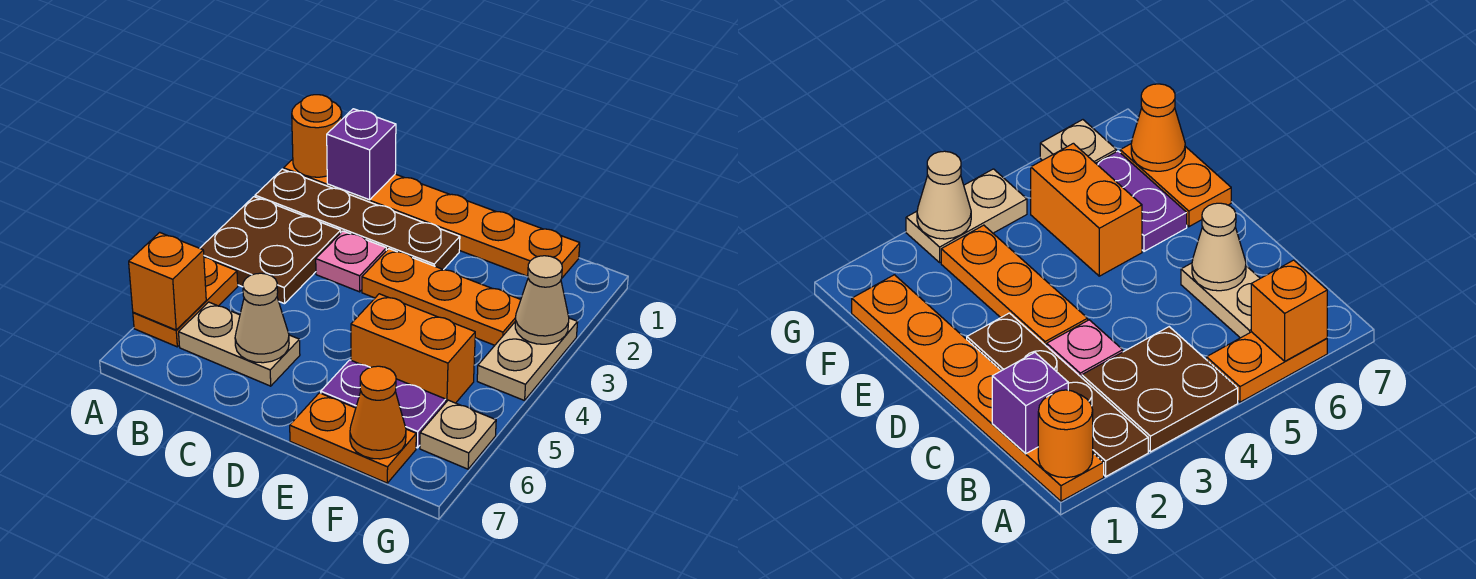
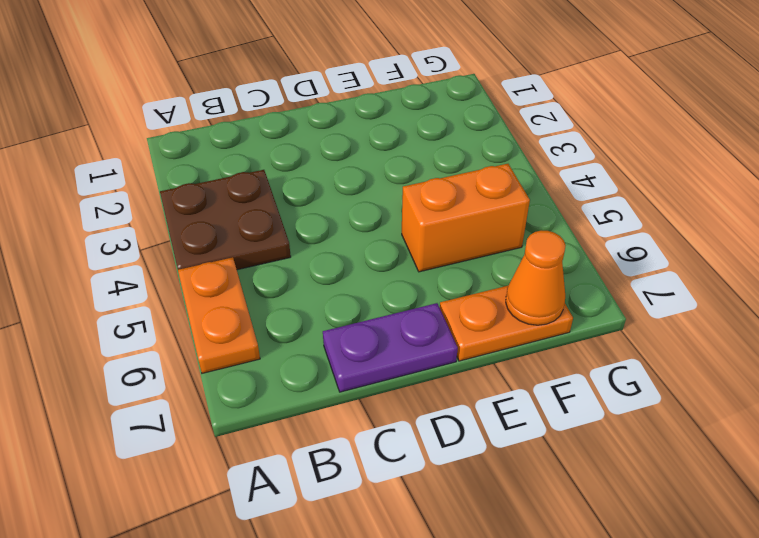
purple 1x2 plate [323,303,458,392] -> purple 1x2 plate moved to [321,360,446,448]
none -> orange 1x6 plate [284,159,580,278]
none -> brown 1x4 plate [255,169,460,270]
none -> tan 1x2 plate [179,302,300,386]

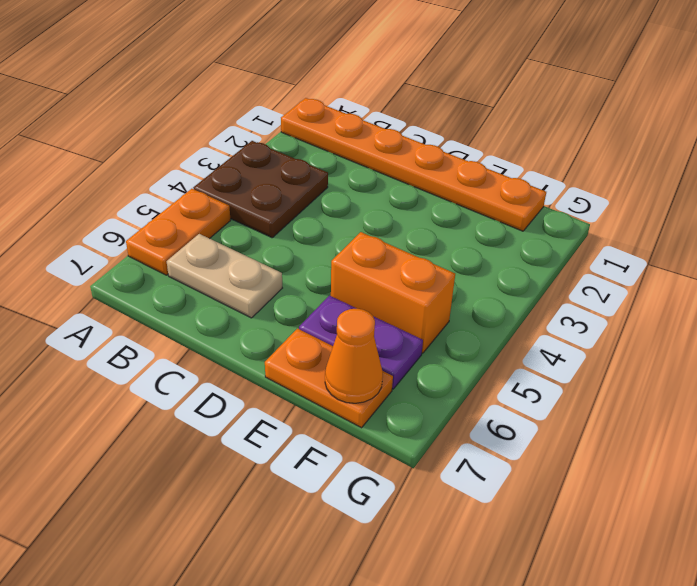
none -> brown 1x4 plate [255,169,460,270]
none -> pink 1x1 plate [316,231,386,292]
none -> orange 1x3 plate [362,249,521,345]

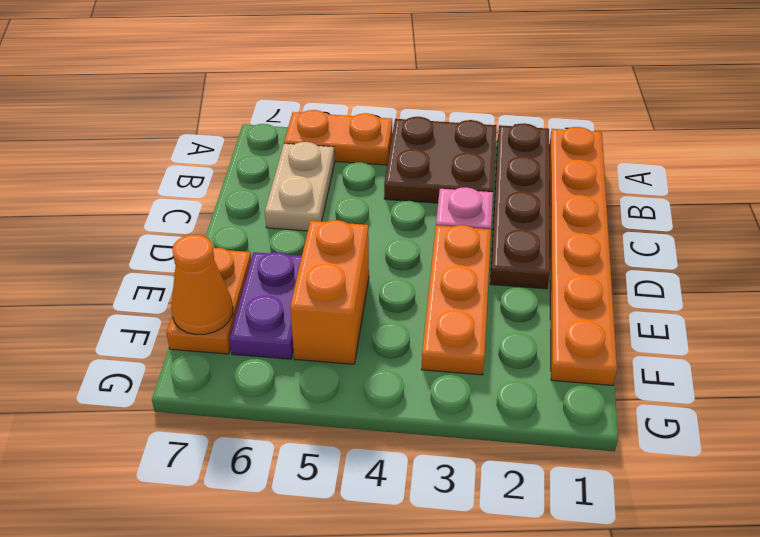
none -> tan 1x2 plate [477,318,578,401]
none -> tan 1x1 plate [420,400,496,469]
none -> orange 1x1 round brick [292,95,342,177]

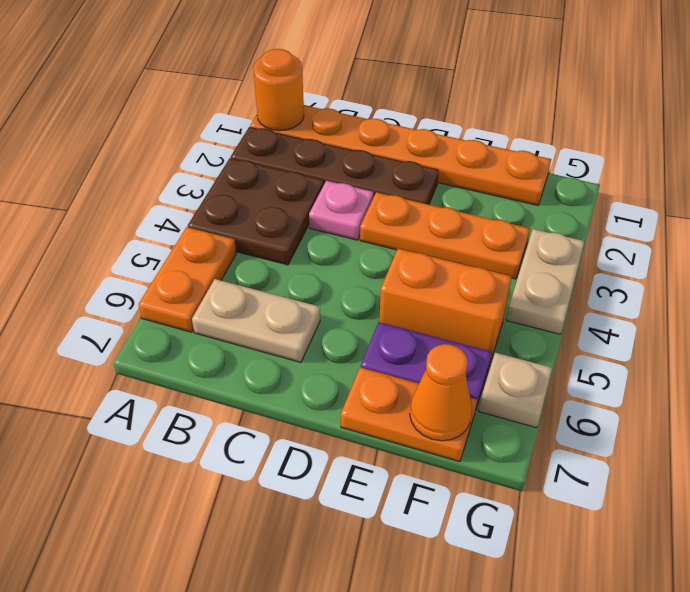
none -> orange 1x1 brick [129,232,206,330]
none -> purple 1x1 brick [327,109,396,200]
none -> tan 1x1 cone [235,273,289,363]

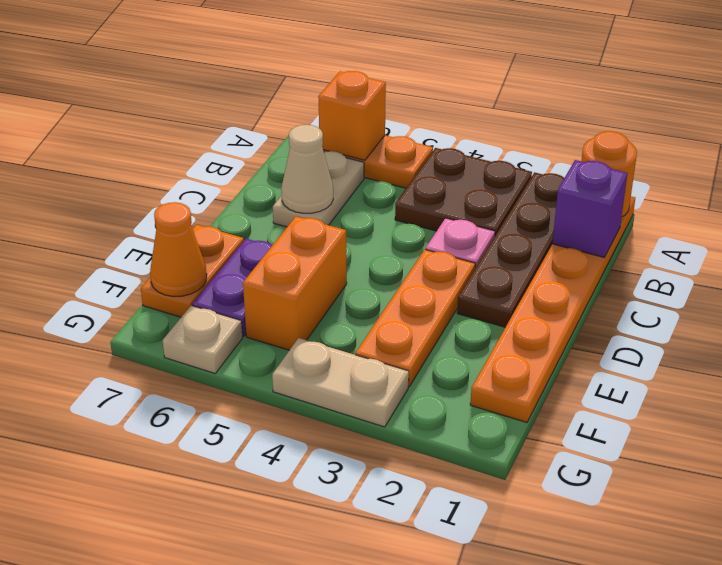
none -> tan 1x1 cone [515,256,569,344]

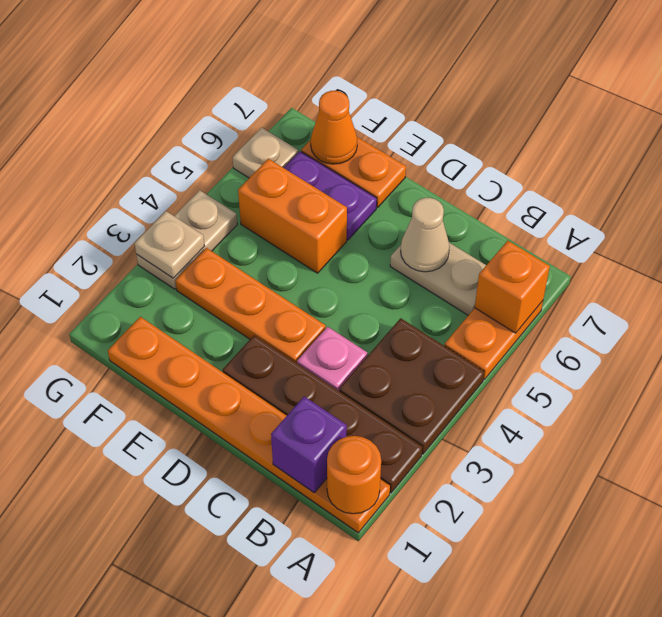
tan 1x1 plate [135,211,204,278] -> tan 1x1 cone [515,256,569,344]

